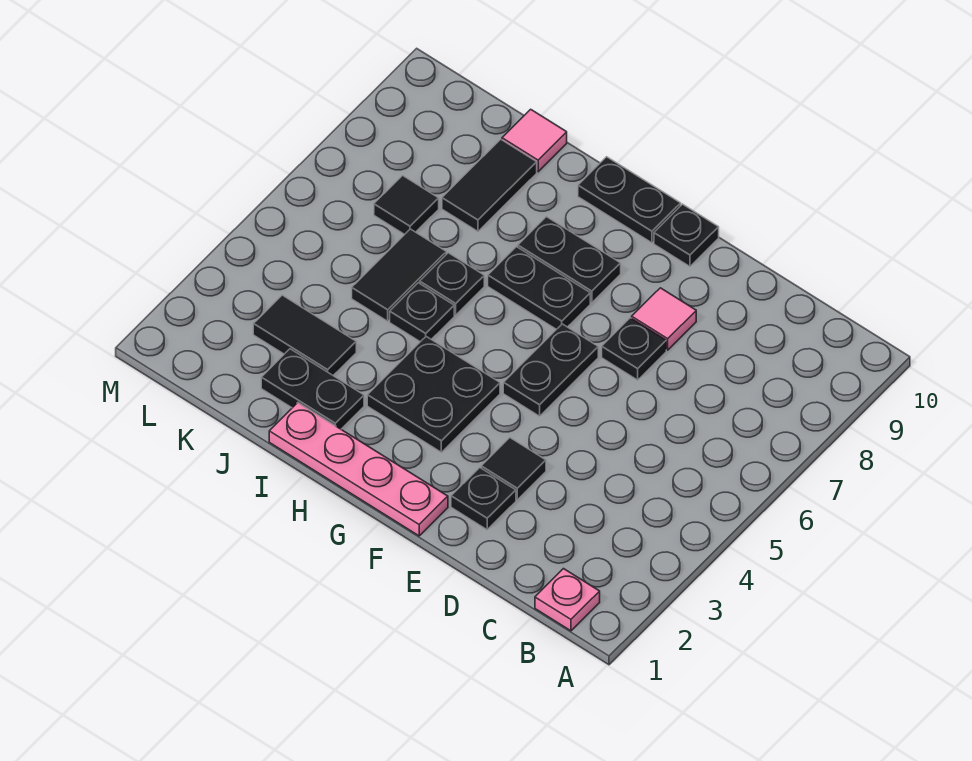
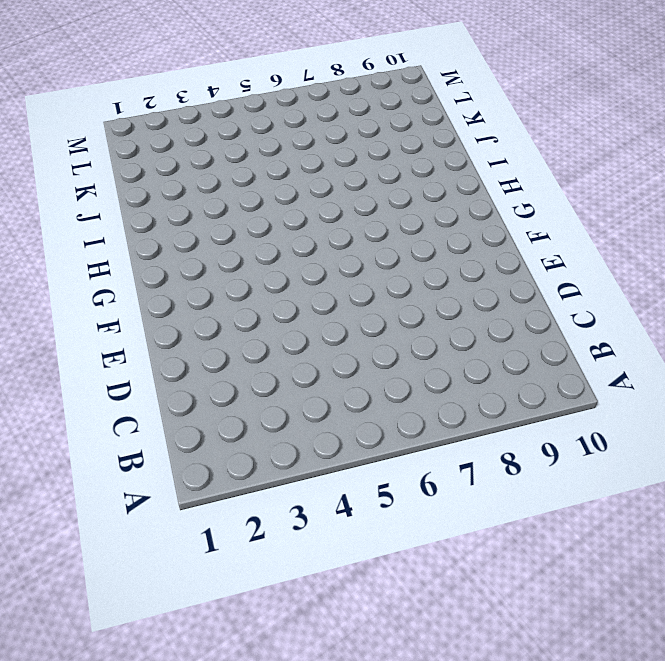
none -> pink 1x1 plate [535,569,600,631]
none -> black 1x1 plate [451,468,516,530]
none -> black 1x1 tile [481,438,546,500]

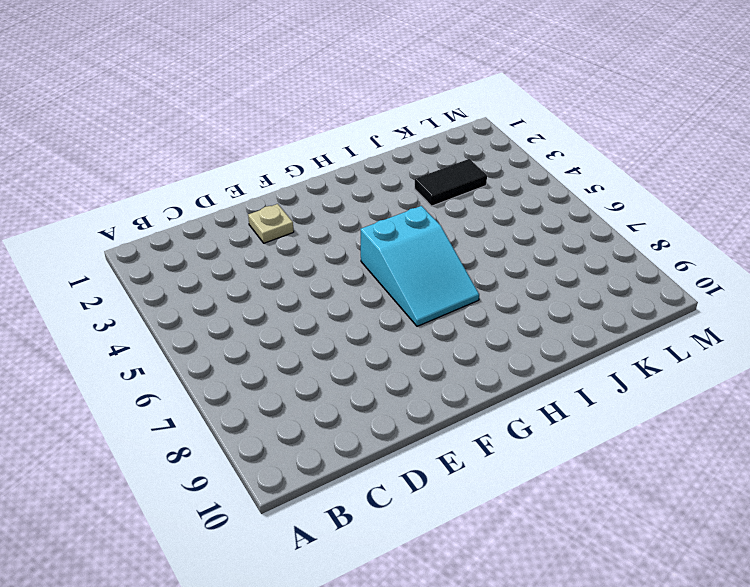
tan 1x1 plate [248,204,294,243] -> black 1x1 plate [451,468,516,530]
cyan 2x3 slope [360,206,479,326] -> black 1x2 plate [488,247,590,329]
none -> pink 1x1 plate [535,569,600,631]
none -> black 1x1 tile [481,438,546,500]
none -> black 1x1 plate [602,318,666,380]

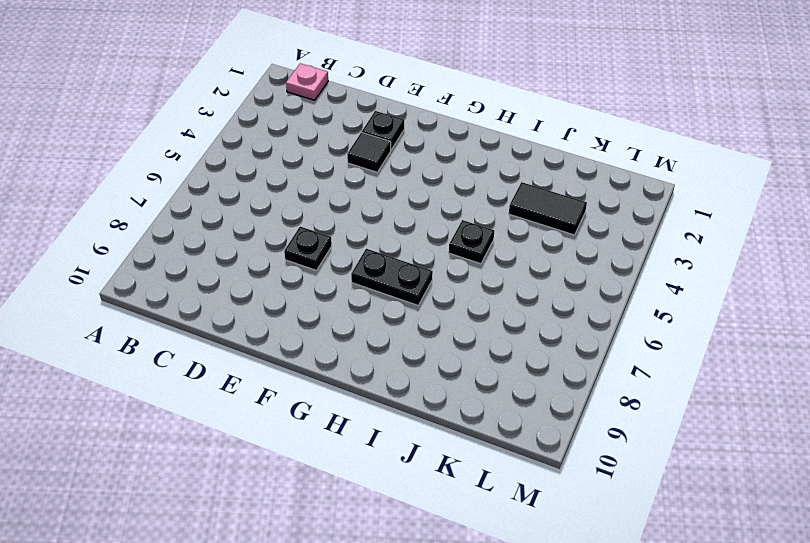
none -> pink 1x1 tile [632,288,696,350]
none -> pink 1x4 plate [269,403,448,536]
none -> black 1x2 plate [503,324,598,416]

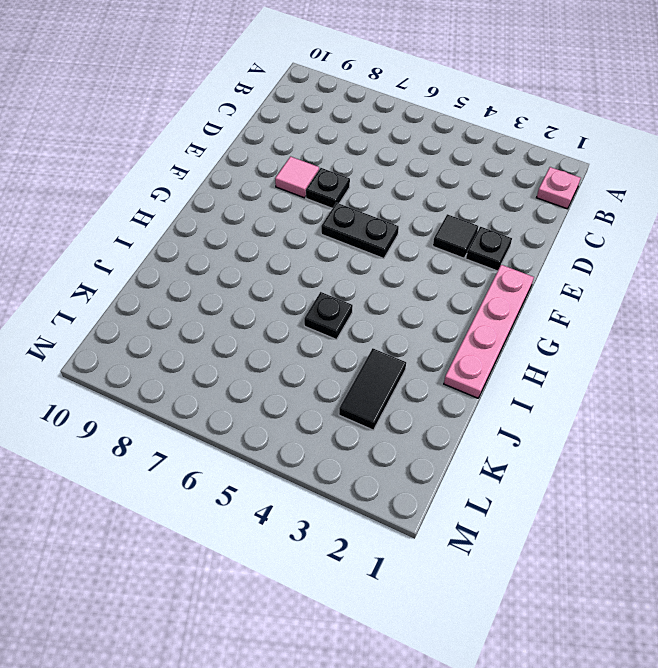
none -> black 1x1 plate [654,204,719,266]
none -> black 2x2 plate [367,337,500,452]
none -> black 1x2 plate [488,247,590,329]

